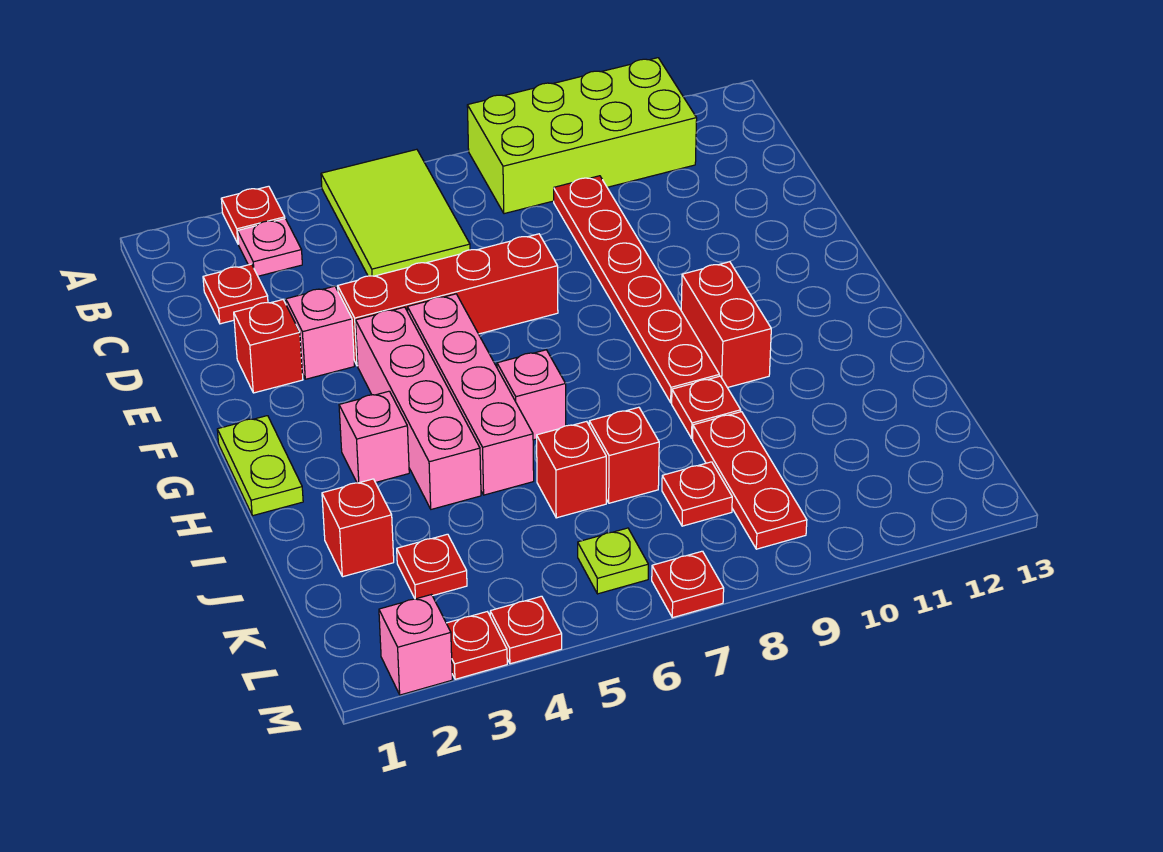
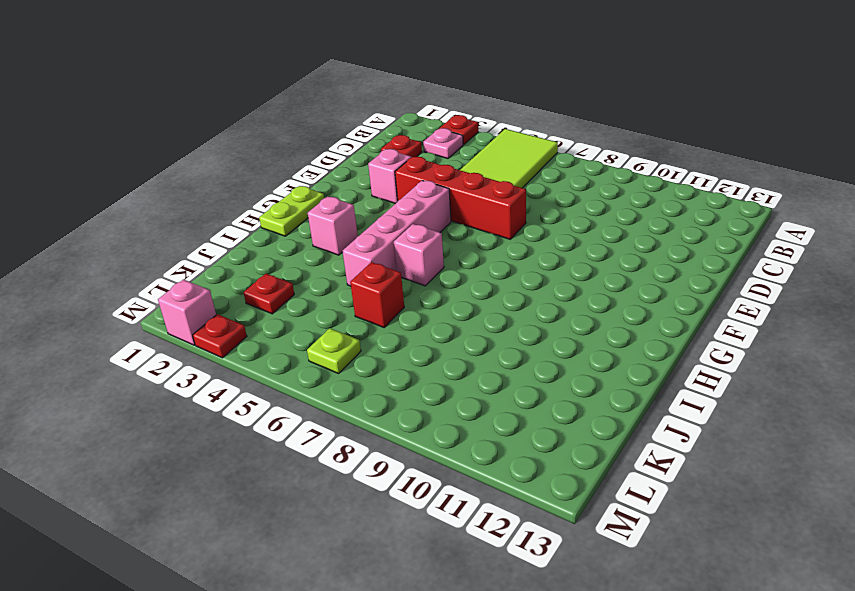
none -> lime 2x4 brick [467,58,697,214]
none -> red 1x6 plate [554,176,719,403]
none -> red 1x1 brick [234,300,303,393]

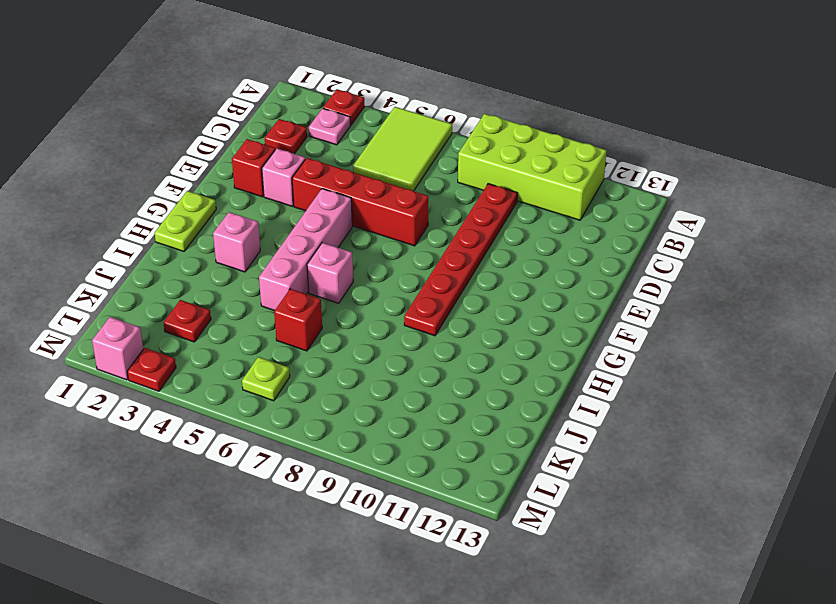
none -> pink 1x4 brick [356,307,481,509]
none -> red 1x2 brick [681,262,771,388]
none -> red 1x1 plate [672,376,741,438]

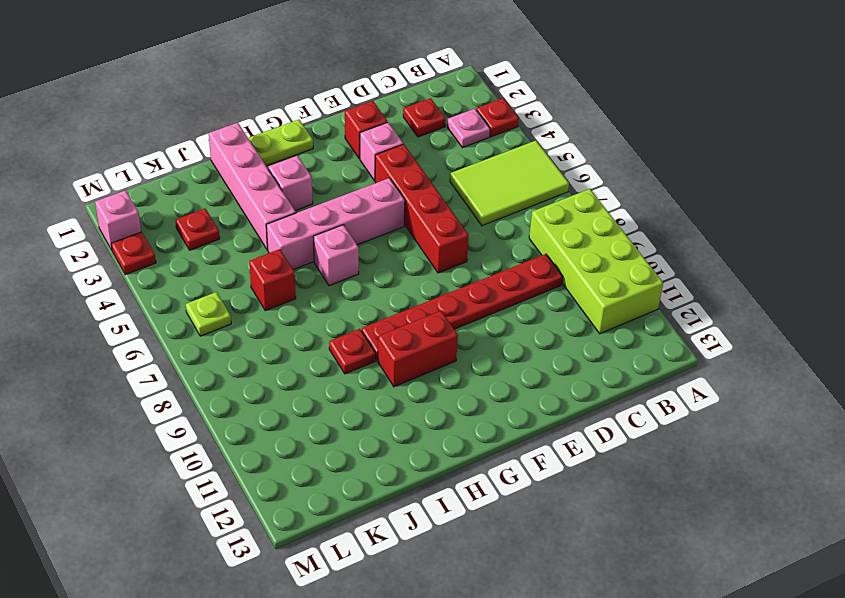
pink 1x4 brick [209,123,296,250] -> pink 1x4 brick turned to [356,307,481,509]
none -> red 1x1 brick [322,479,394,577]
none -> red 1x1 brick [589,407,659,503]
none -> red 1x3 plate [693,412,807,549]

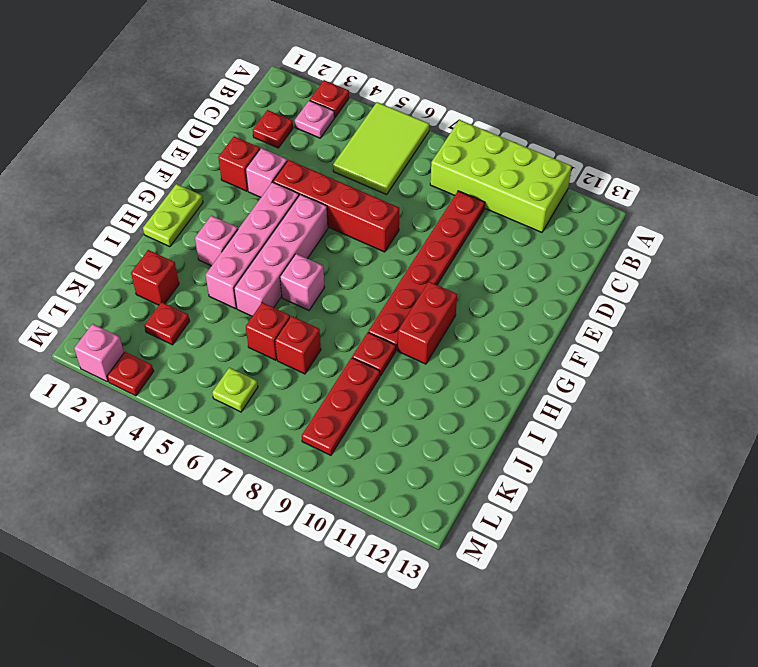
none -> red 1x1 plate [662,462,732,526]
none -> red 1x1 plate [490,596,562,664]
none -> red 1x1 plate [652,551,724,618]

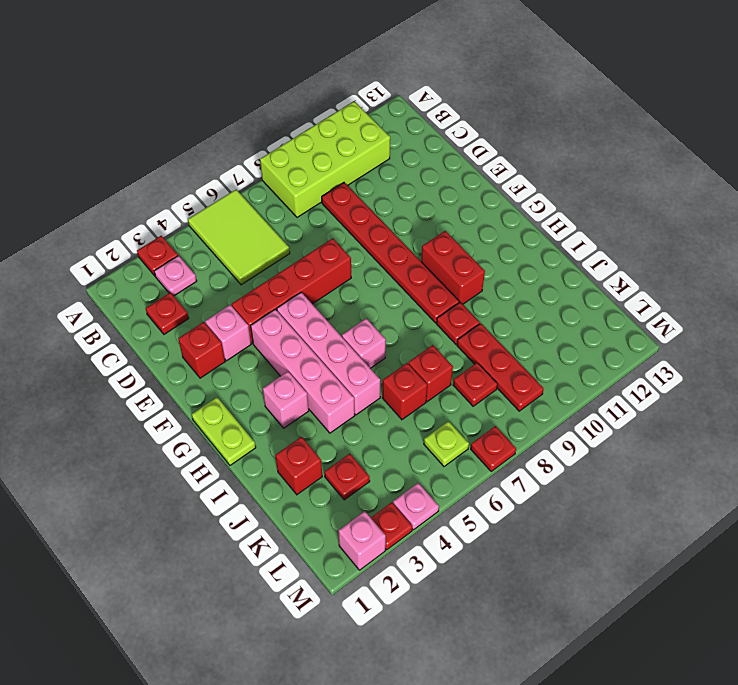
pink 1x1 plate [393,483,439,530] -> red 1x1 plate [490,596,562,664]

